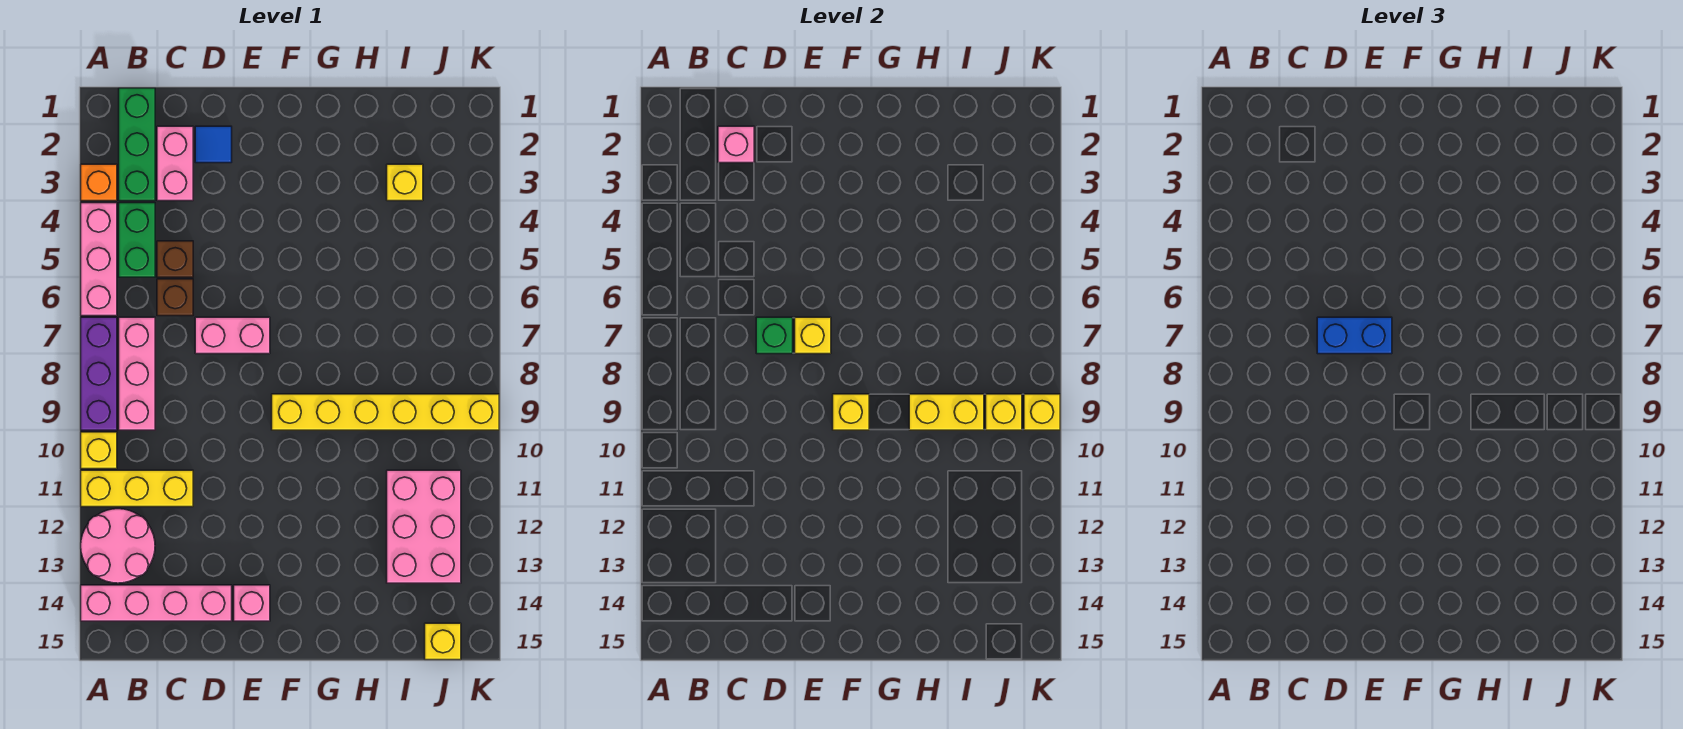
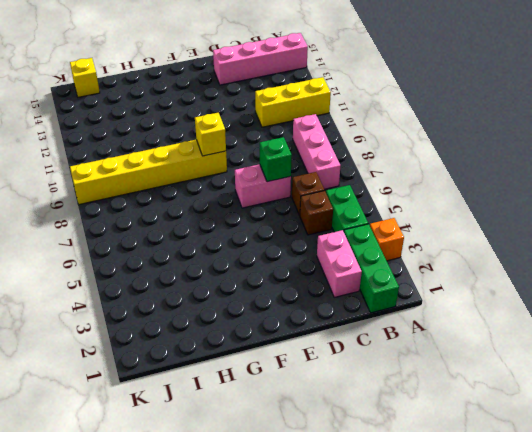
none -> pink 1x3 brick [81,203,117,316]
none -> purple 1x3 brick [81,317,117,430]
none -> yellow 1x1 brick [81,432,117,469]

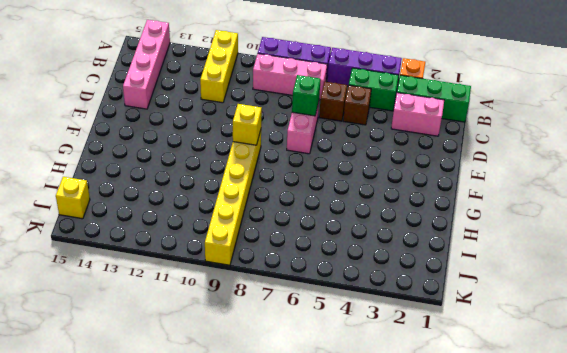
purple 1x3 brick [327,48,402,86] -> pink 1x3 brick [81,203,117,316]
none -> yellow 1x1 brick [81,432,117,469]
none -> pink 2x2 round brick [81,509,155,583]
none -> blue 1x1 tile [195,126,232,163]

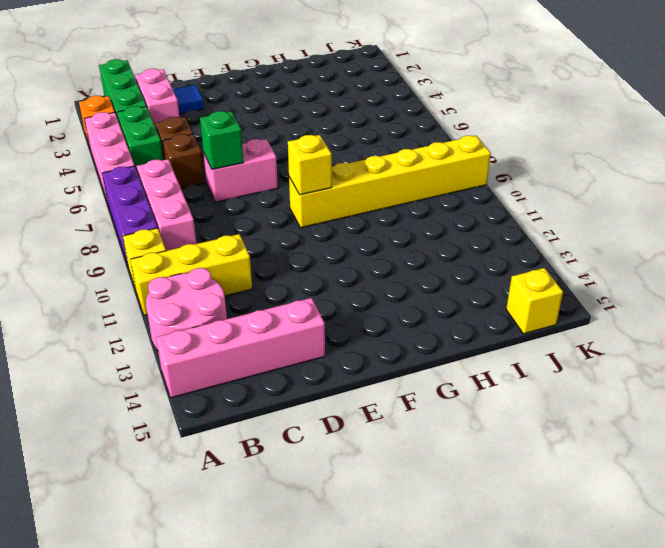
none -> pink 1x1 brick [234,585,270,621]
none -> yellow 1x1 brick [387,164,423,201]
none -> pink 2x3 brick [387,470,461,583]

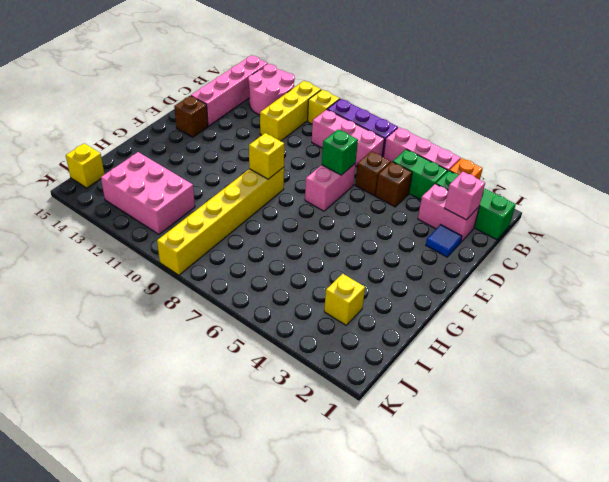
brown 1x1 brick [174,96,208,137] -> pink 1x1 brick [234,585,270,621]
none -> yellow 1x1 brick [795,317,831,354]
none -> yellow 1x2 brick [909,394,984,430]
none -> yellow 1x1 brick [986,394,1022,430]

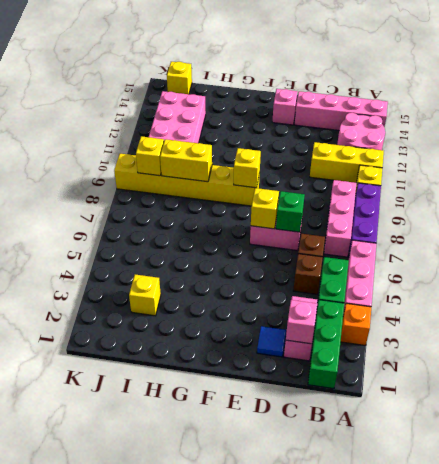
none -> yellow 1x1 brick [1024,394,1060,430]
none -> blue 1x2 brick [1317,317,1392,354]

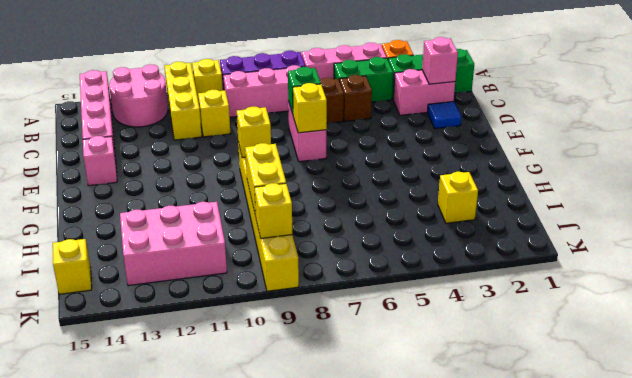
yellow 1x1 brick [198,90,230,137] -> yellow 1x1 brick moved to [1024,394,1060,430]
none -> blue 1x2 brick [1317,317,1392,354]

